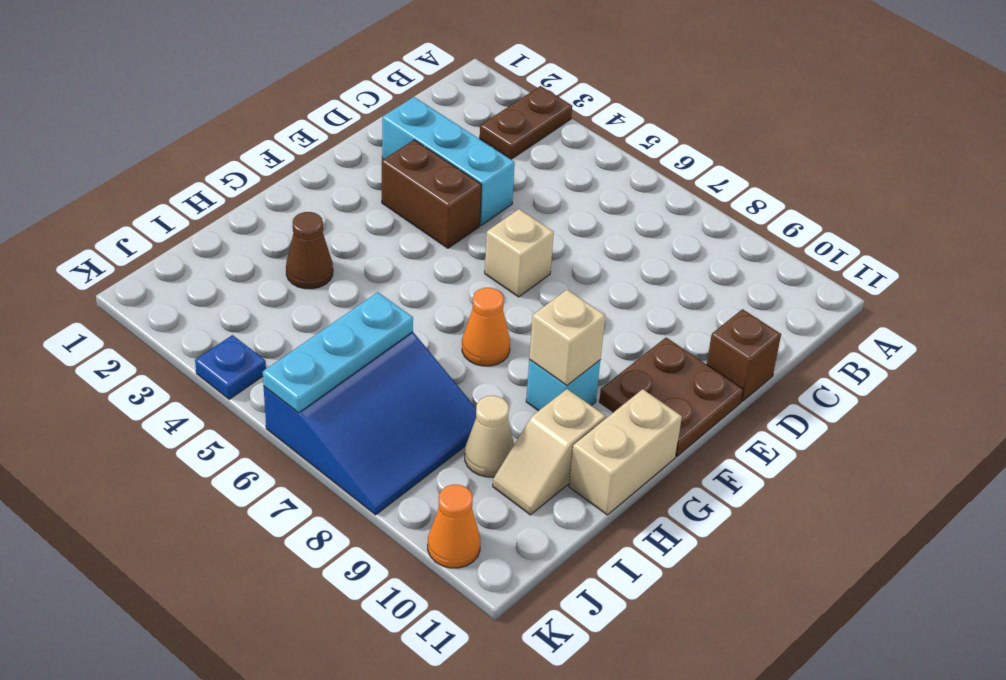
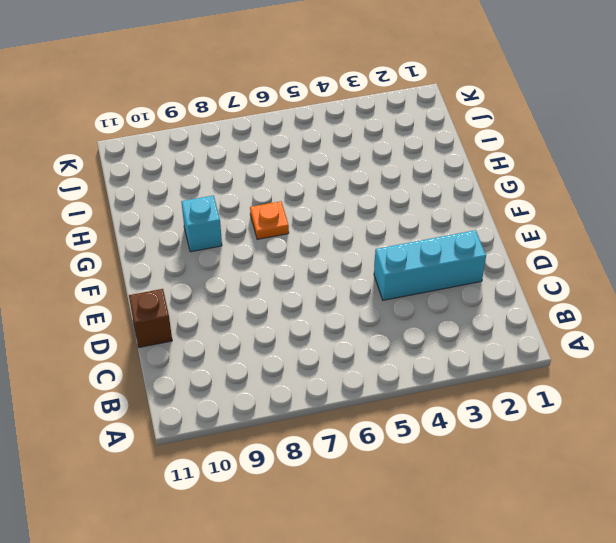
orange 1x1 plate [250,201,289,239] -> orange 1x1 cone [462,288,510,366]
none -> brown 1x2 plate [480,86,572,159]
none -> brown 1x2 brick [382,140,482,248]
none -> tan 1x1 brick [485,209,554,297]

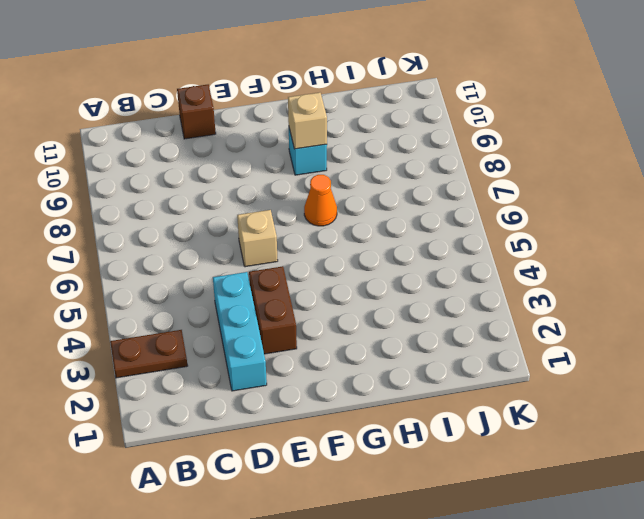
none -> brown 2x2 plate [599,338,744,456]
none -> tan 1x2 brick [569,389,682,515]
none -> brown 1x1 cone [286,212,333,289]

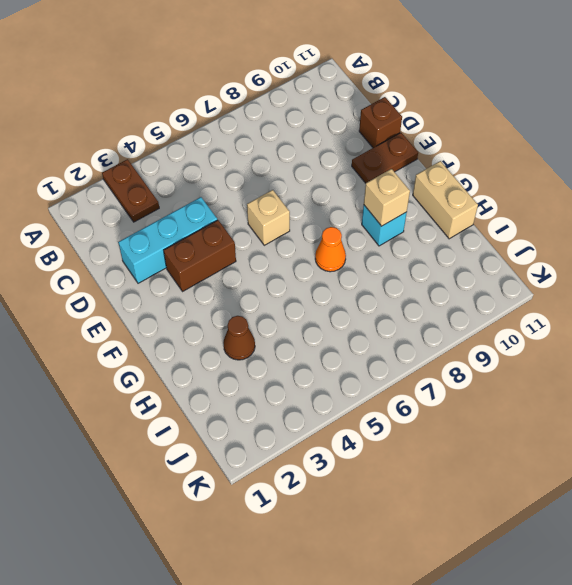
brown 1x2 plate [352,133,418,183] -> brown 2x2 plate [599,338,744,456]
none -> tan 1x2 slope [493,389,605,515]
none -> blue 3x3 slope [264,332,476,515]
none -> tan 1x1 cone [465,396,514,477]

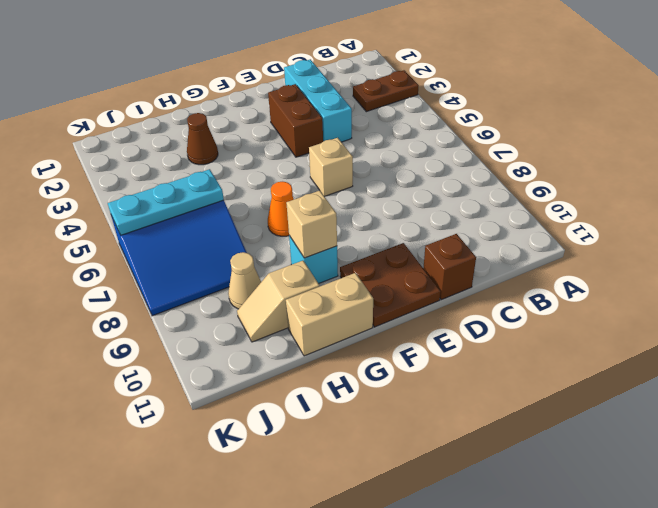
none -> blue 1x1 plate [195,335,266,399]
none -> orange 1x1 cone [428,485,480,568]

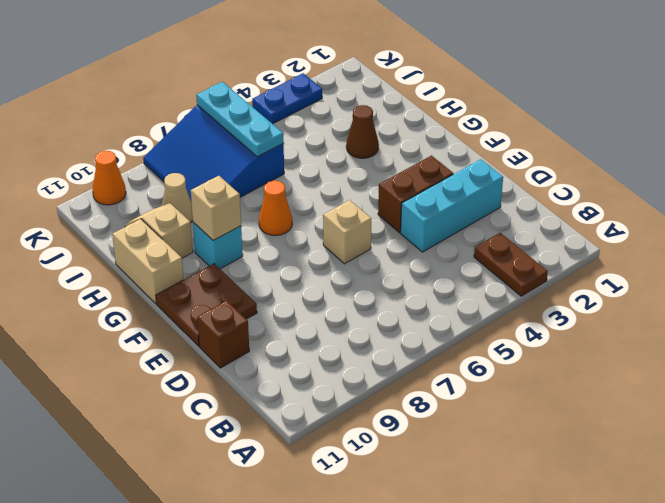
blue 1x2 plate [252,73,322,124] -> blue 1x1 plate [195,335,266,399]

